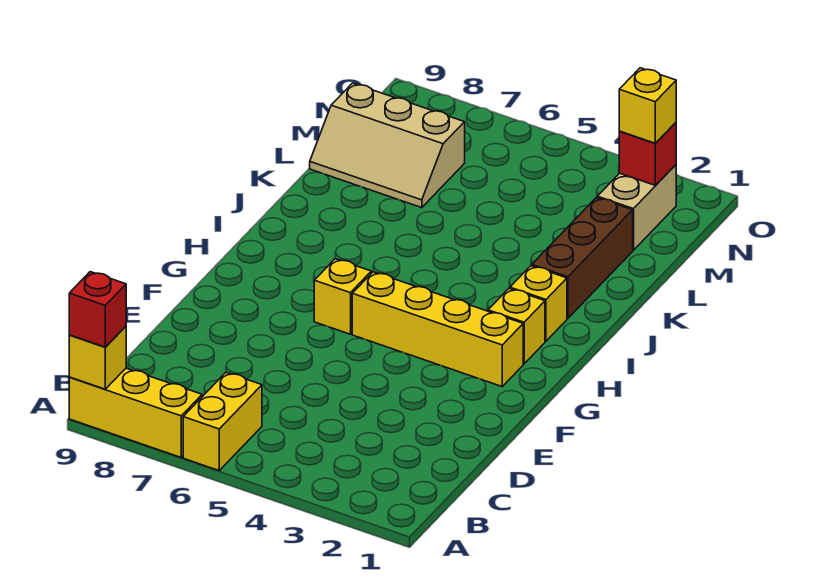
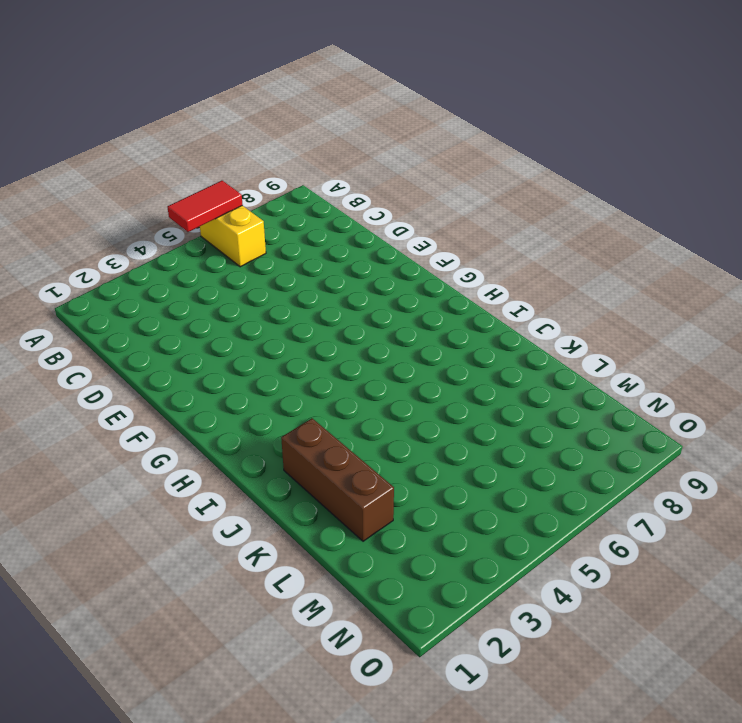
red 1x2 tile [168,181,243,232] -> none
none -> yellow 1x3 brick [69,368,202,457]
none -> yellow 1x4 brick [352,272,523,386]
none -> yellow 1x1 brick [314,259,371,334]

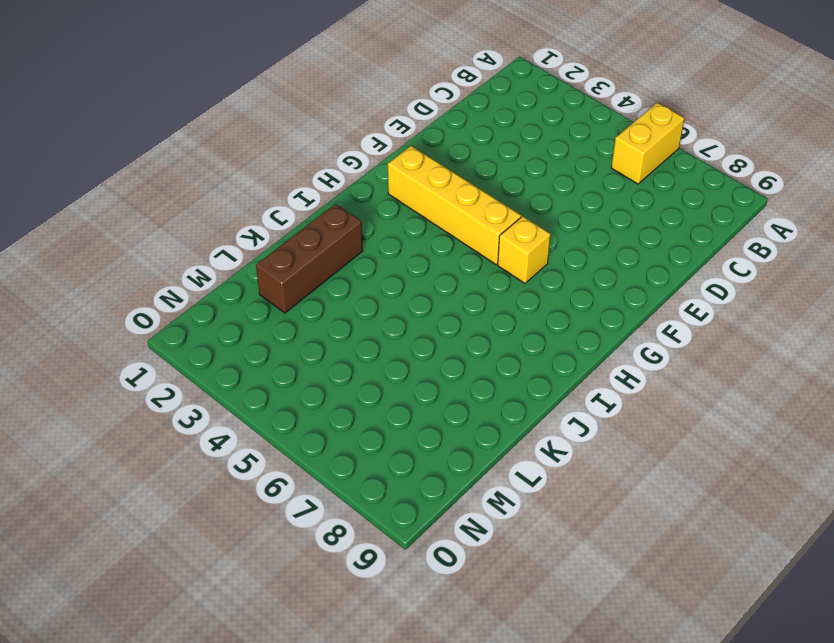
none -> yellow 1x3 brick [69,368,202,457]
none -> yellow 1x1 brick [488,288,545,364]
none -> yellow 1x1 brick [510,266,567,341]

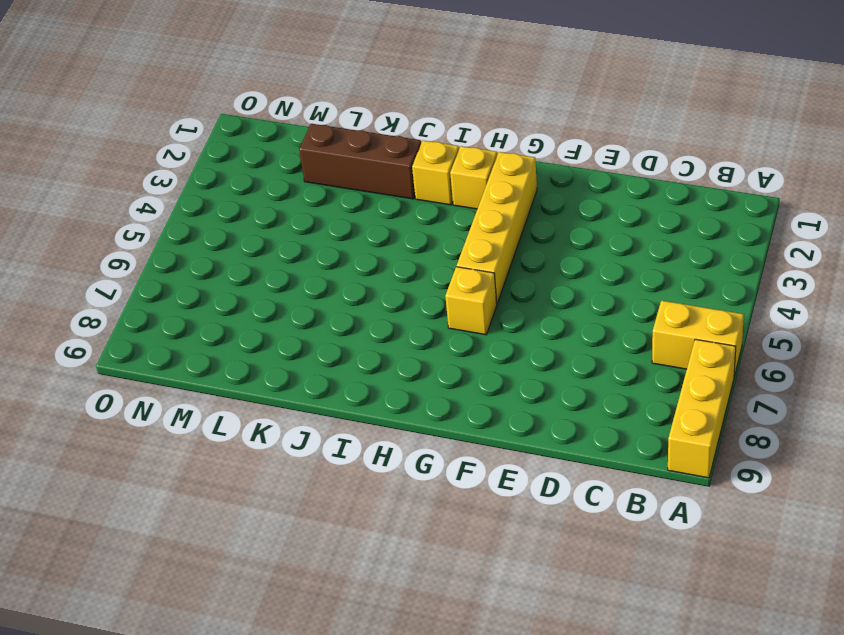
none -> tan 2x3 slope [310,83,465,208]
none -> tan 1x2 brick [597,165,676,250]
none -> yellow 1x1 brick [69,326,126,389]

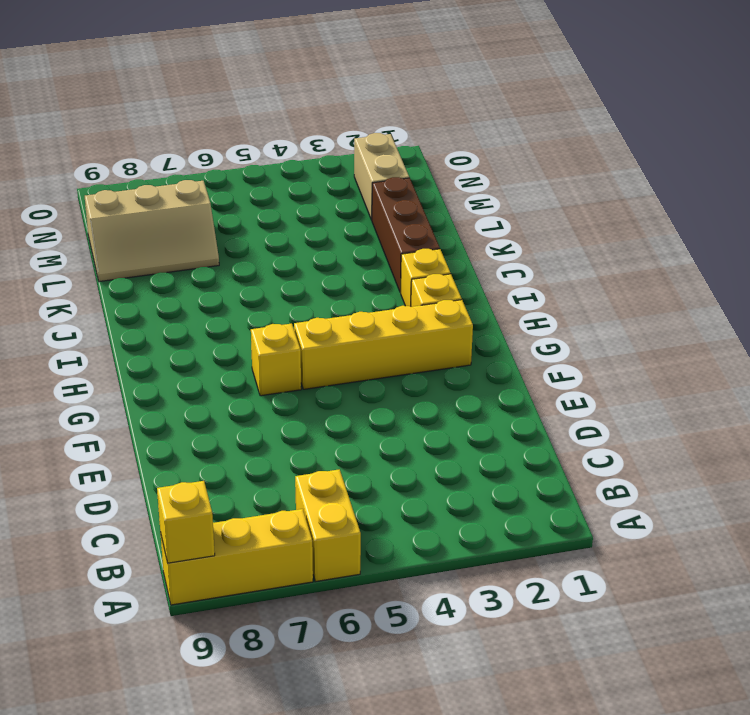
none -> red 1x1 brick [619,123,676,186]
none -> red 1x1 brick [69,272,126,347]
none -> yellow 1x1 brick [619,68,676,143]

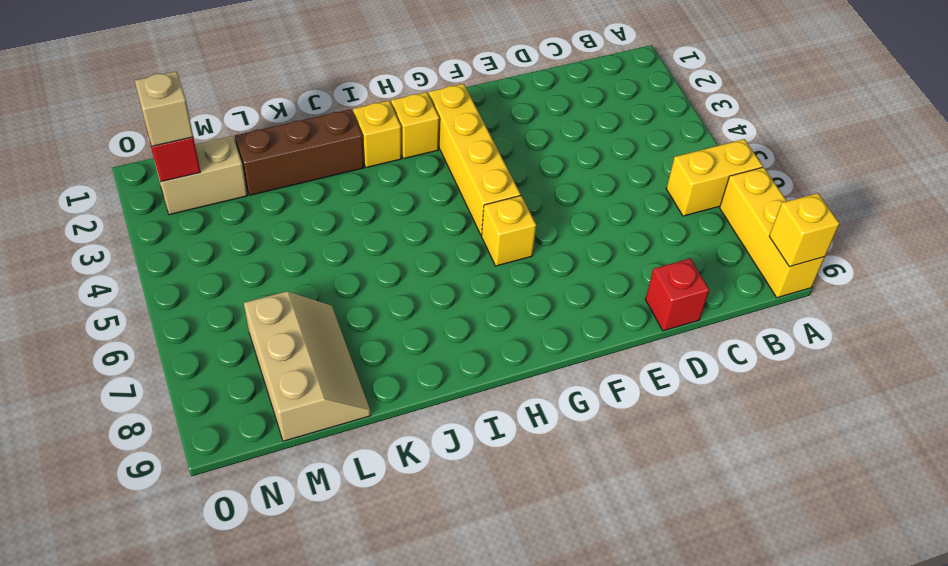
red 1x1 brick [645,258,709,331] -> red 1x1 brick moved to [69,272,126,347]
tan 1x1 brick [135,71,193,146] -> yellow 1x1 brick [619,68,676,143]

